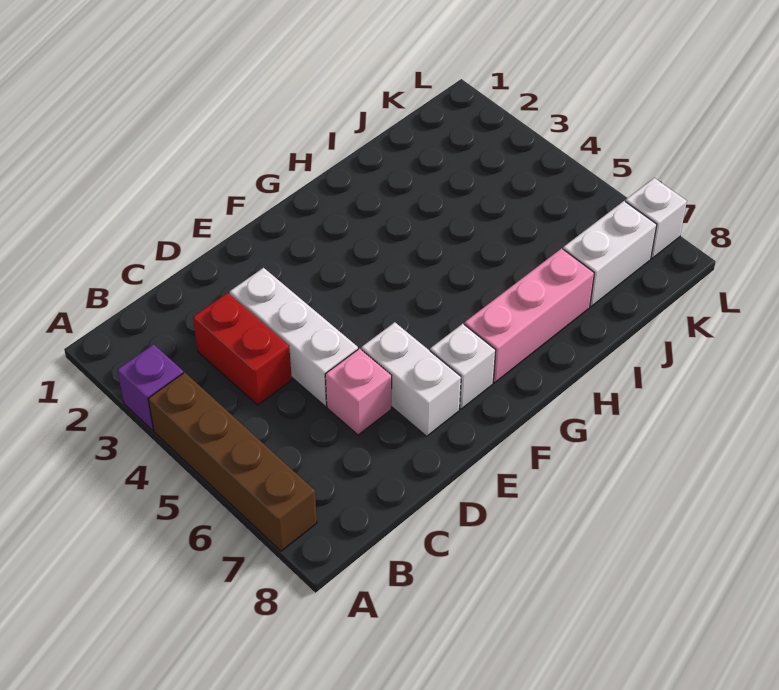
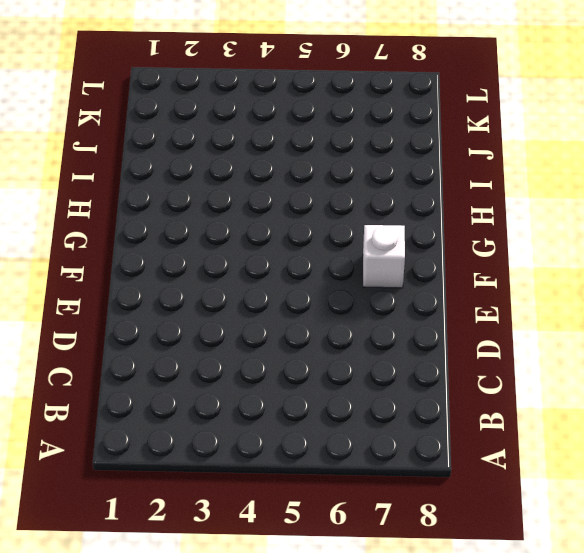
none -> purple 1x1 brick [117,344,183,430]
none -> brown 1x4 brick [148,372,317,551]

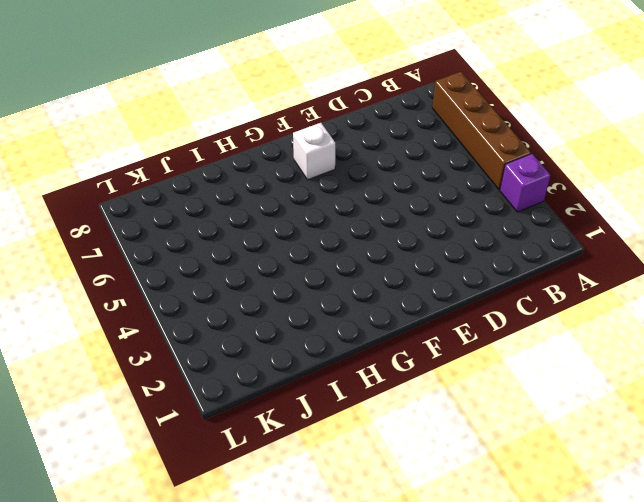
none -> red 1x2 brick [193,293,292,405]
none -> white 1x3 brick [230,268,358,406]

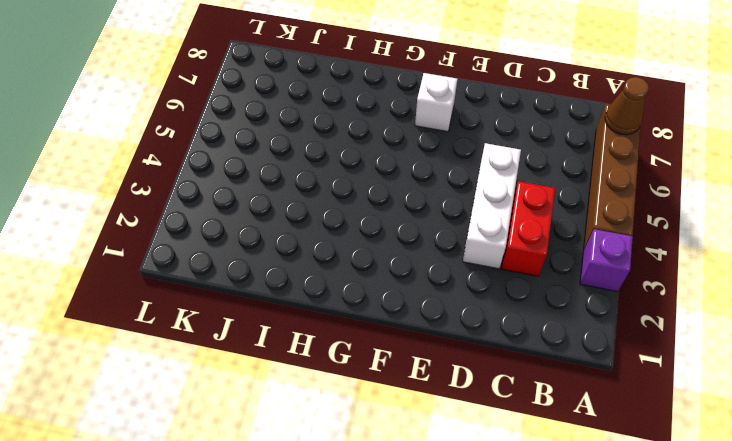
brown 1x1 cone [605,77,649,135] -> none
none -> pink 1x1 brick [325,348,392,435]
none -> white 1x2 brick [361,322,461,436]

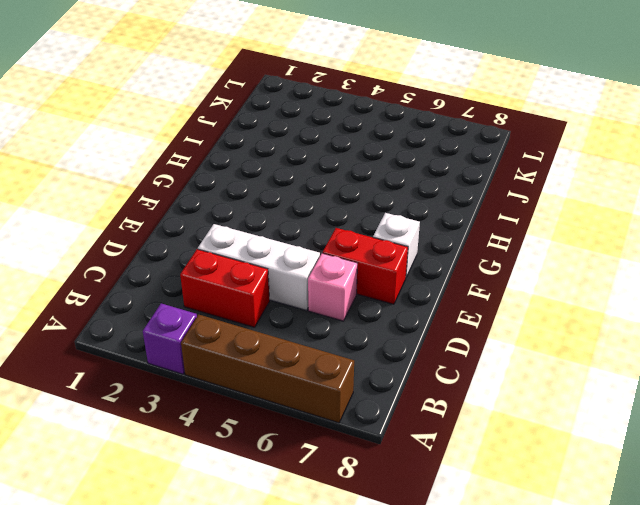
red 1x2 brick [323,228,408,304] -> white 1x2 brick [361,322,461,436]
none -> pink 1x3 brick [464,248,594,383]
none -> white 1x2 brick [563,201,657,306]

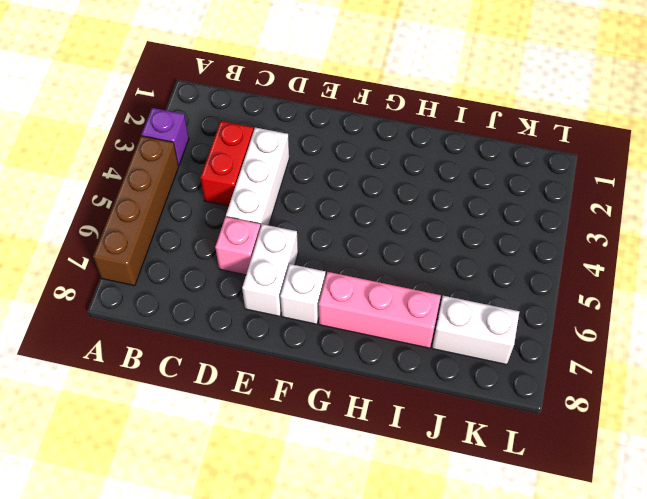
none -> white 1x1 brick [625,178,687,258]

